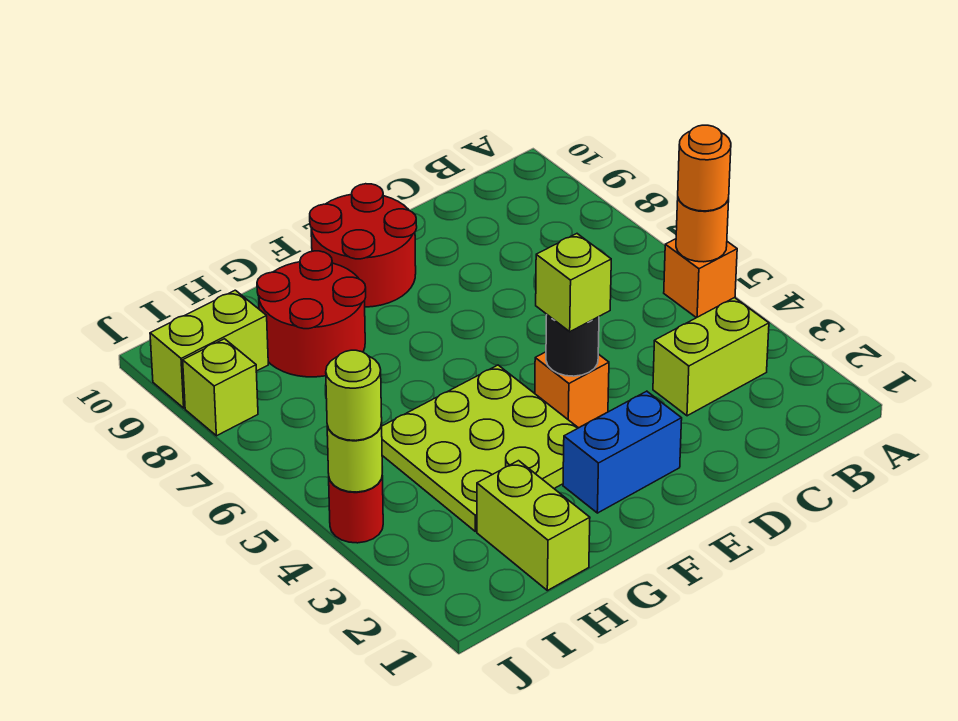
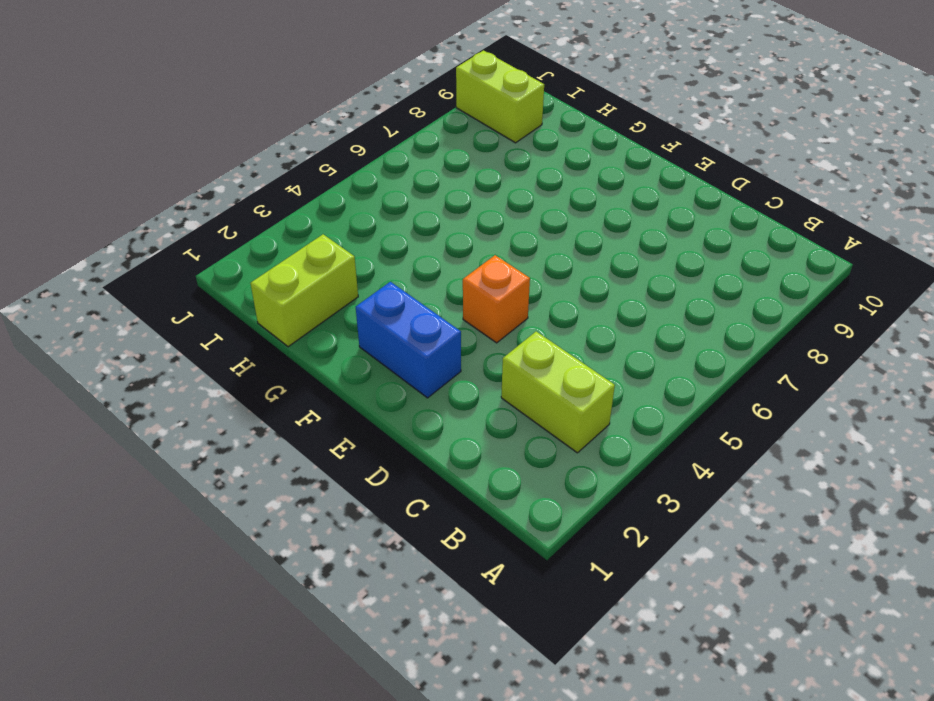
none -> orange 1x1 brick [664,239,737,318]
none -> red 2x2 round brick [310,184,417,307]
none -> lime 3x3 plate [382,365,578,531]

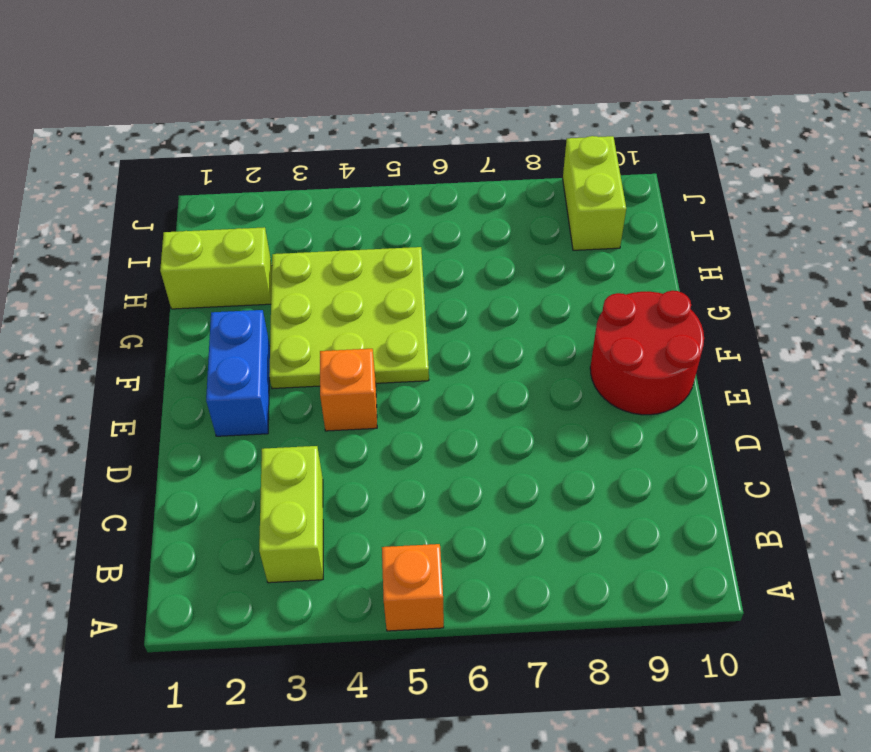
none -> red 2x2 round brick [257,251,366,377]
none -> red 1x1 round brick [329,476,383,543]
none -> lime 1x1 brick [183,339,258,436]

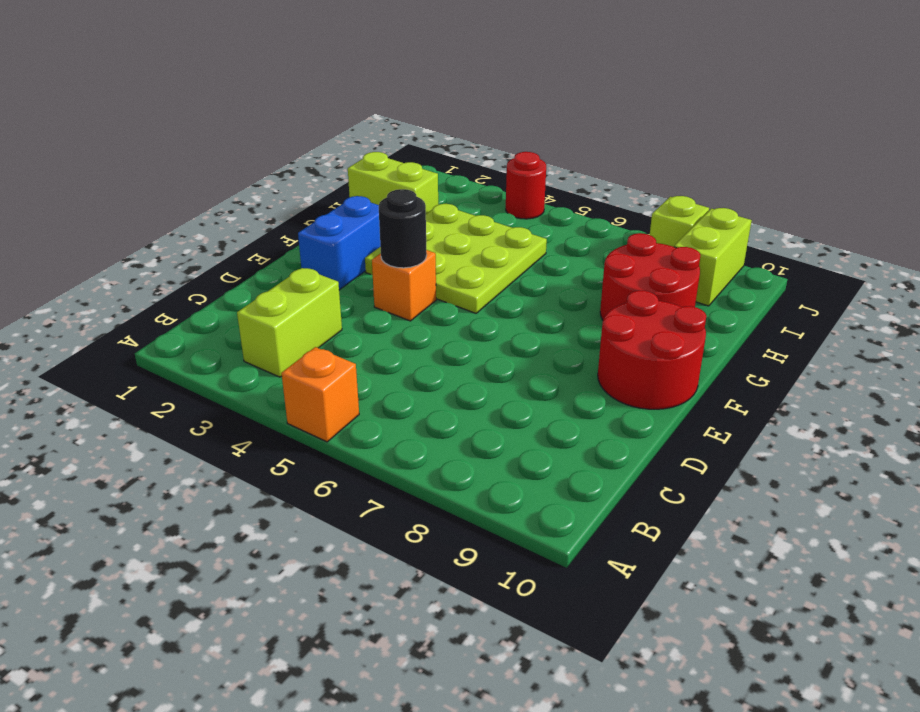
none -> orange 1x1 round brick [676,198,729,262]
none -> lime 1x1 round brick [327,423,382,492]
none -> orange 1x1 round brick [678,125,731,211]

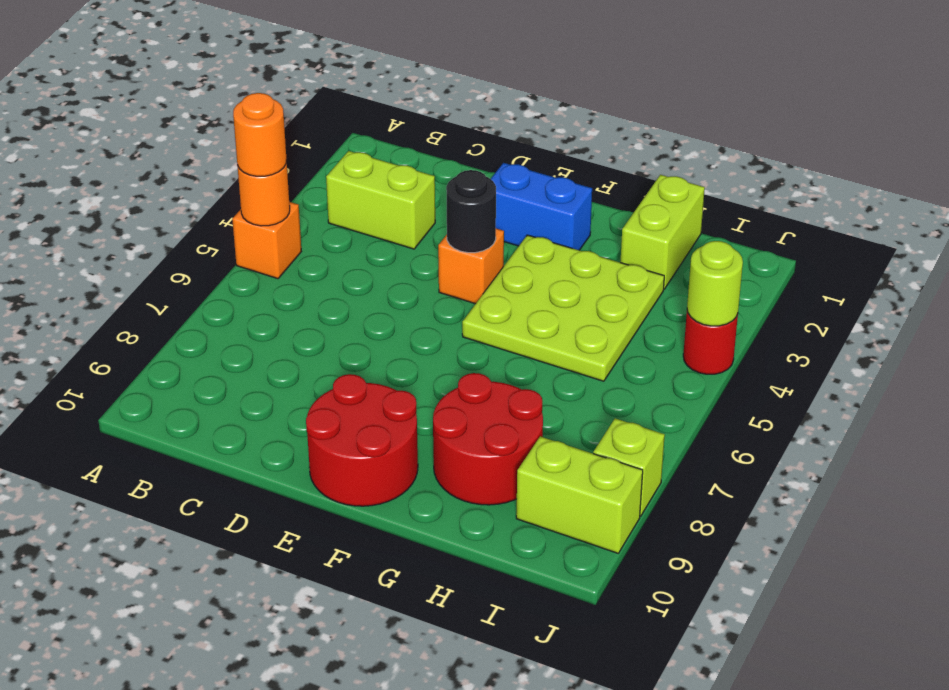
none -> lime 1x1 brick [536,234,611,332]
none -> lime 1x1 round brick [326,350,382,441]

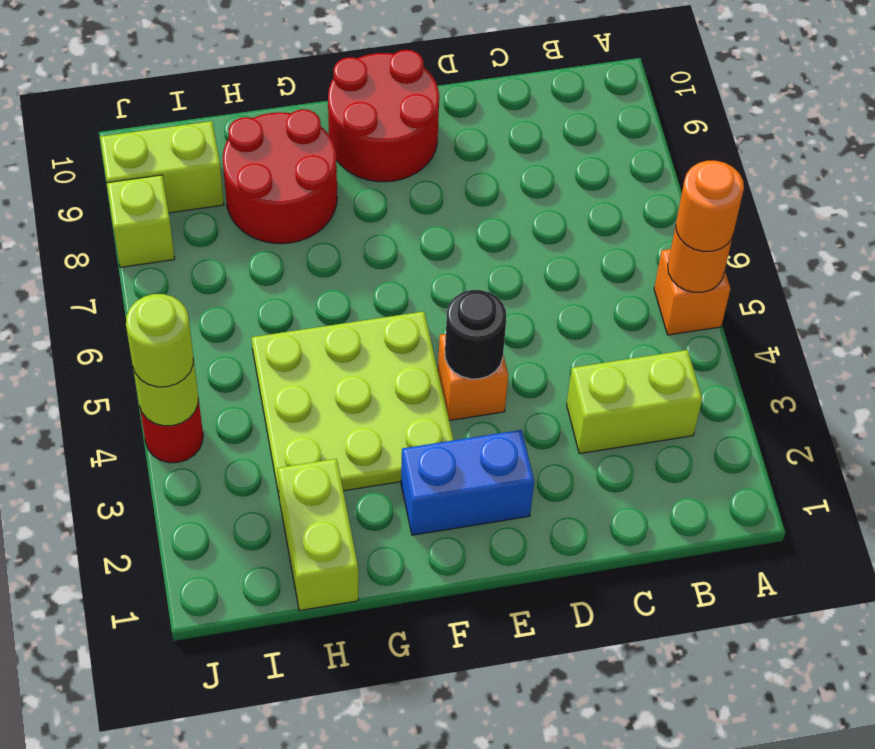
none -> lime 1x1 brick [536,234,611,332]

